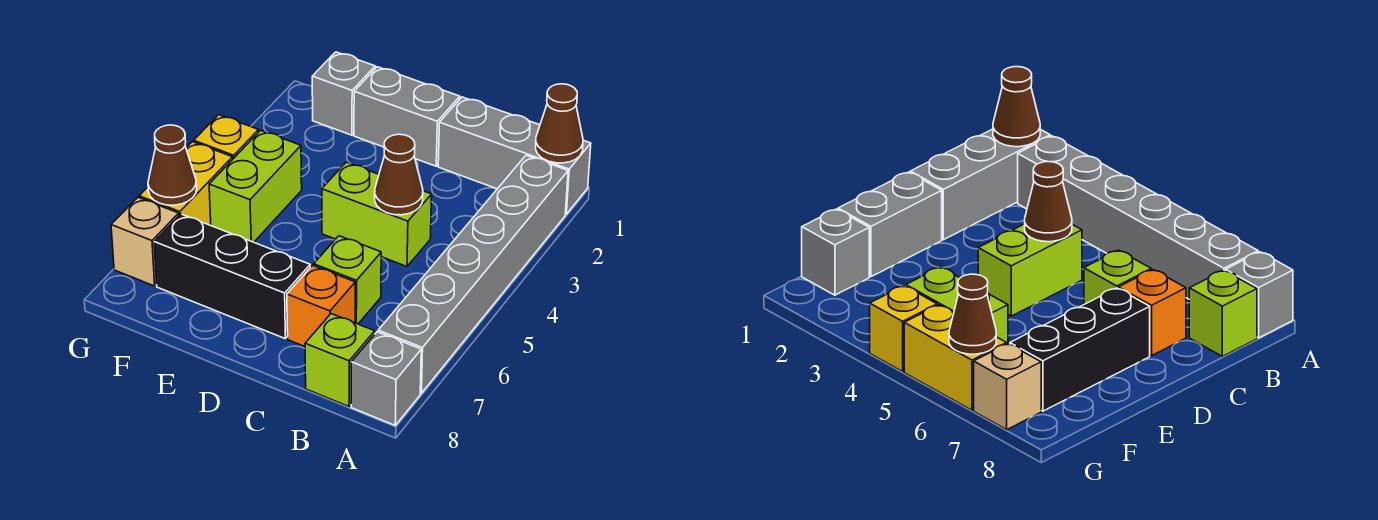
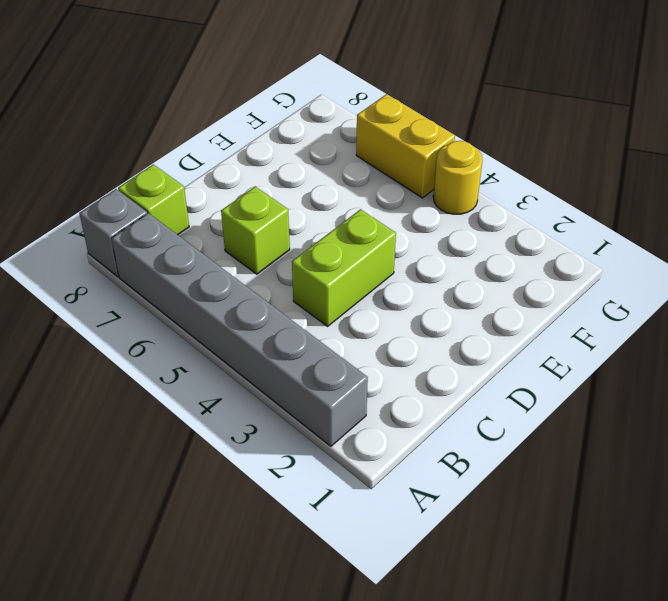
yellow 1x1 round brick [433,141,482,214] -> yellow 1x1 brick [194,115,259,159]
none -> grey 1x3 brick [438,97,591,214]
none -> orange 1x1 brick [287,265,355,346]
none -> grey 1x2 brick [354,67,460,166]

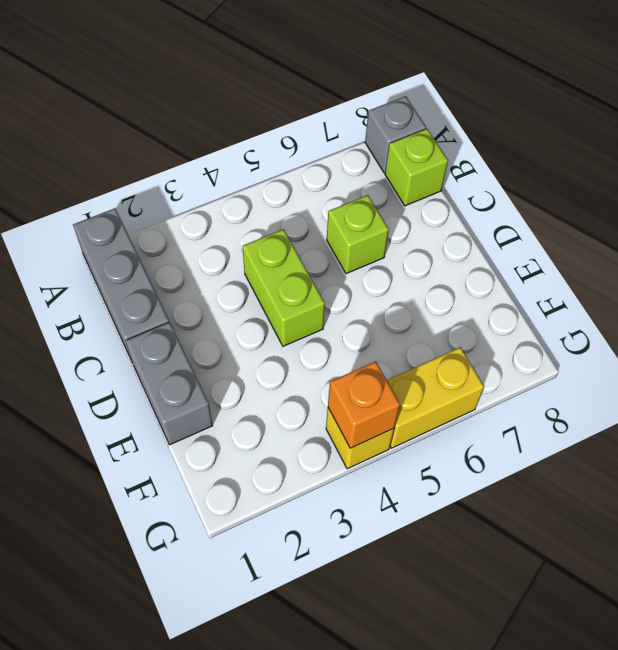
orange 1x1 brick [328,361,400,448] -> orange 1x1 brick moved to [287,265,355,346]
none -> grey 1x6 brick [378,155,568,393]
none -> black 1x3 brick [154,214,310,339]
none -> grey 1x1 brick [312,52,375,135]

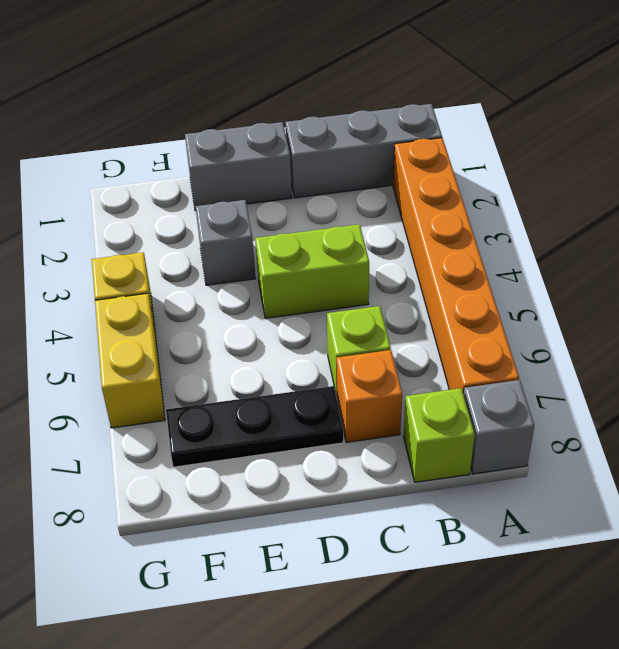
orange 1x6 brick [393,138,519,394] -> grey 1x6 brick [378,155,568,393]
black 1x3 plate [166,386,343,467] -> black 1x3 brick [154,214,310,339]
grey 1x1 brick [195,200,256,285] -> grey 1x1 brick moved to [312,52,375,135]
none -> lime 1x2 brick [209,130,302,242]
none -> tan 1x1 brick [111,197,179,286]
none -> brown 1x1 cone [536,84,583,163]

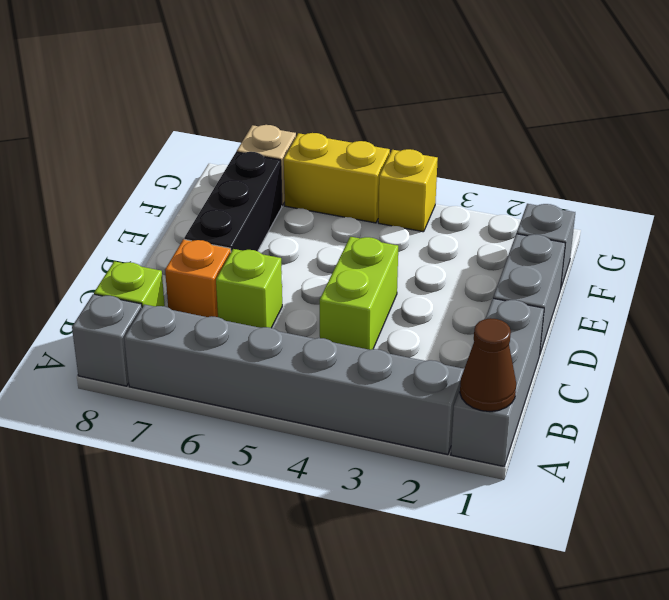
none -> lime 1x2 brick [209,130,302,242]
none -> brown 1x1 cone [375,134,423,215]
none -> brown 1x1 cone [148,125,197,205]

